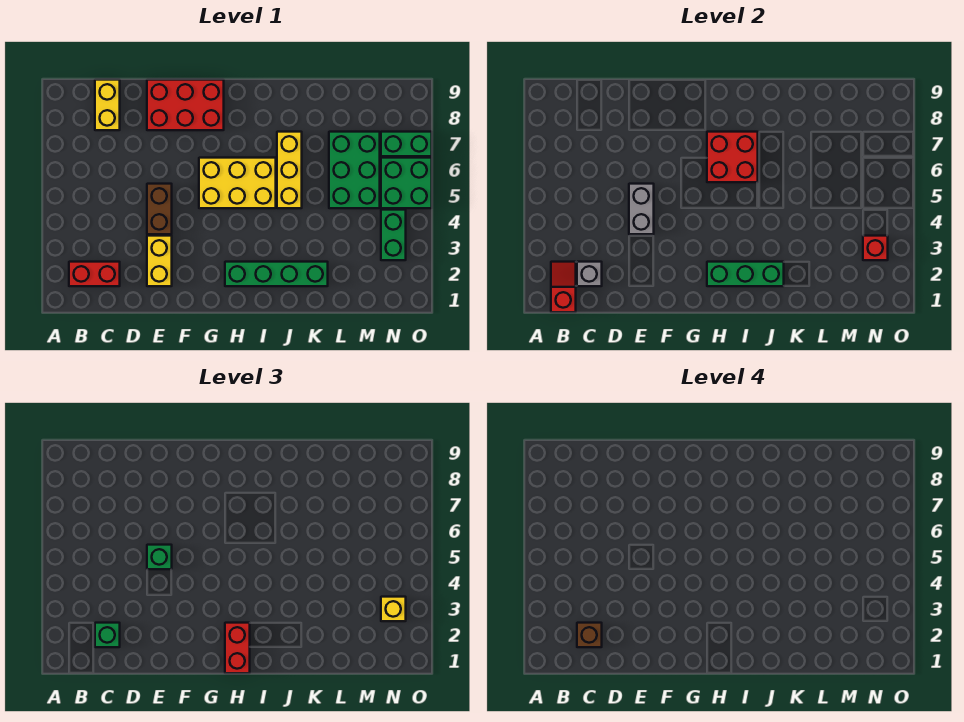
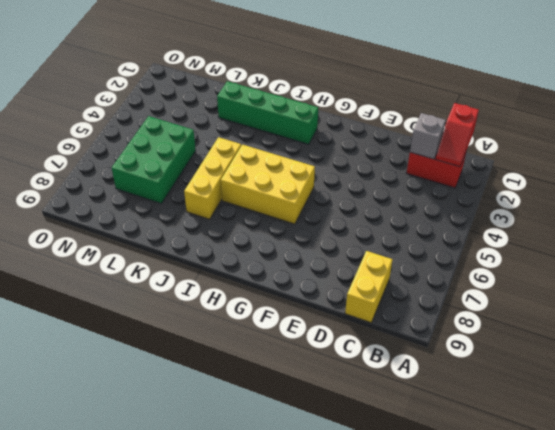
none -> yellow 1x2 brick [147,236,172,286]
none -> brown 1x2 brick [147,184,172,234]
none -> red 2x3 brick [147,80,224,130]

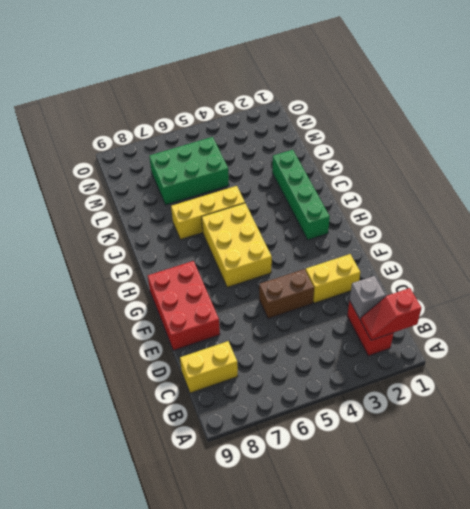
none -> green 1x2 brick [381,210,406,260]
none -> green 2x2 brick [381,158,432,208]
none -> green 1x2 brick [381,132,432,156]

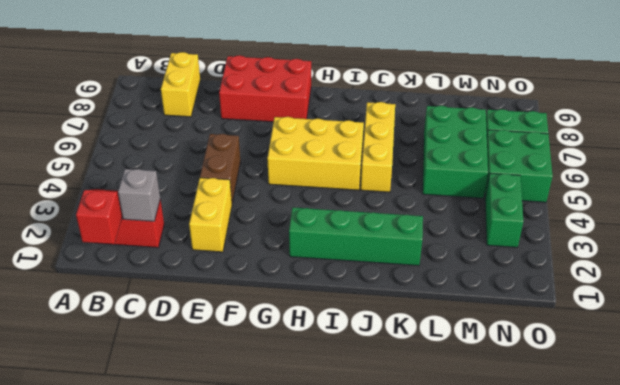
none -> grey 1x2 brick [629,184,654,234]
none -> green 1x3 brick [707,262,784,286]
none -> red 2x2 brick [707,132,758,182]

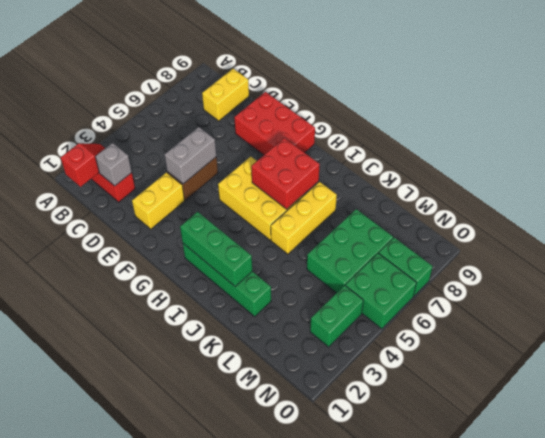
none -> red 1x1 brick [863,236,888,260]
none -> green 1x1 brick [95,623,120,647]
none -> green 1x1 brick [147,545,172,569]

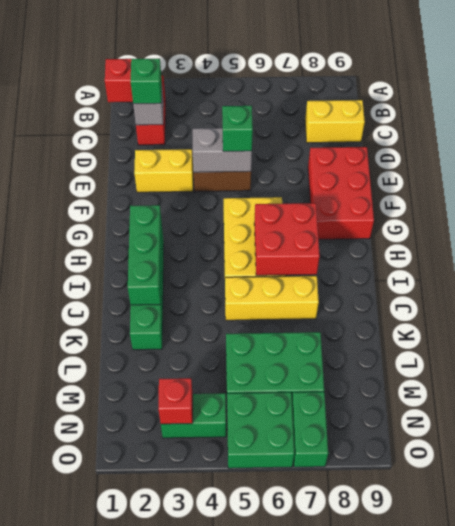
none -> red 1x2 brick [225,623,250,673]
none -> yellow 1x1 brick [381,597,406,621]
none -> brown 1x1 brick [577,623,602,647]

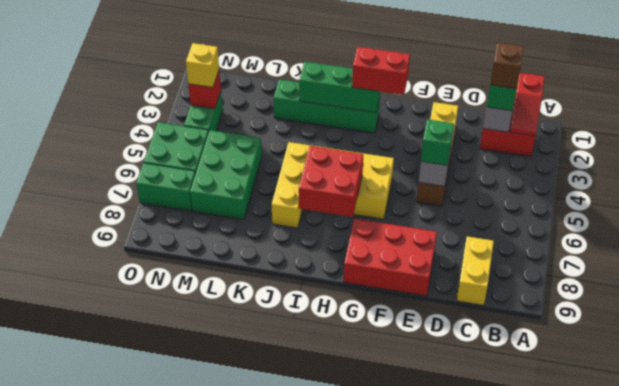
red 1x2 brick [352,47,410,95] -> red 1x2 brick turned to [225,623,250,673]

